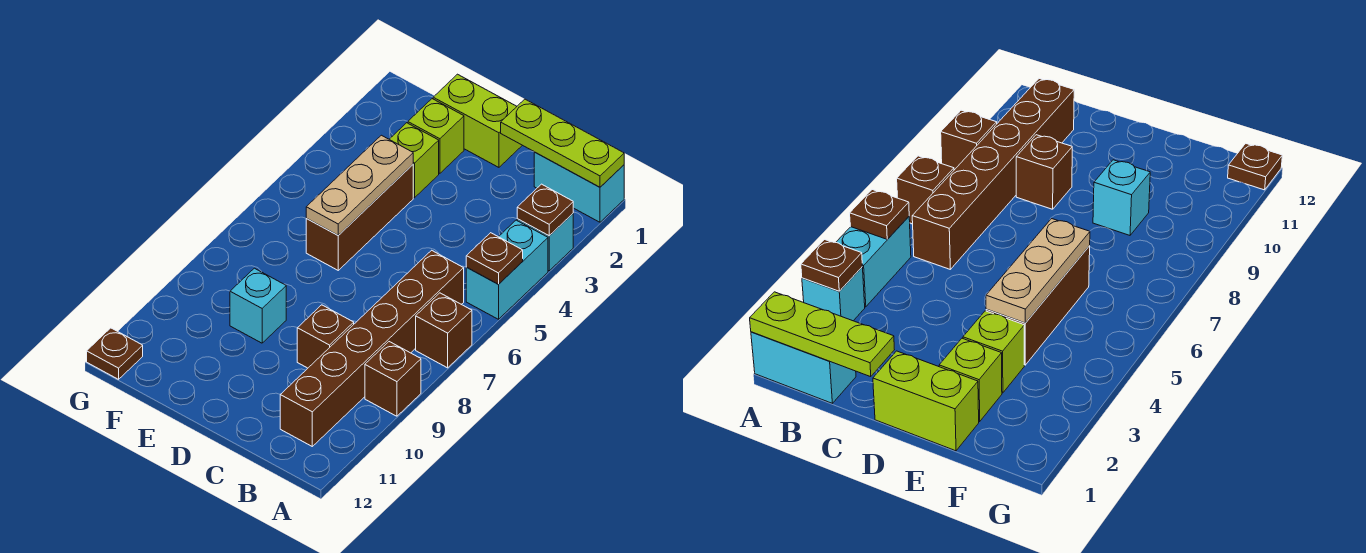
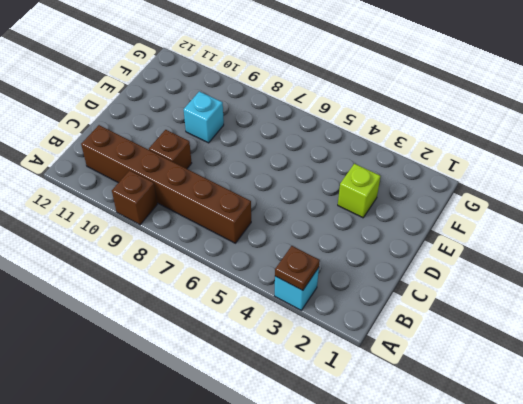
none -> cyan 1x2 brick [534,152,624,222]
none -> cyan 1x2 brick [466,220,548,319]
none -> brown 1x1 brick [416,293,472,368]

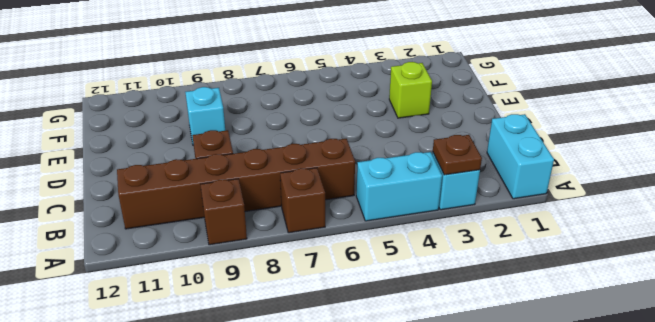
none -> lime 1x2 brick [433,74,522,167]
none -> lime 1x1 brick [408,99,464,173]
none -> brown 1x3 brick [306,165,413,270]

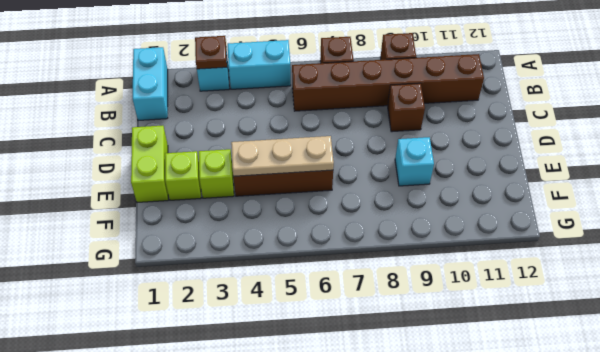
none -> brown 1x1 plate [87,328,143,379]
none -> lime 1x3 plate [501,99,624,187]
none -> brown 1x1 plate [466,233,523,284]

